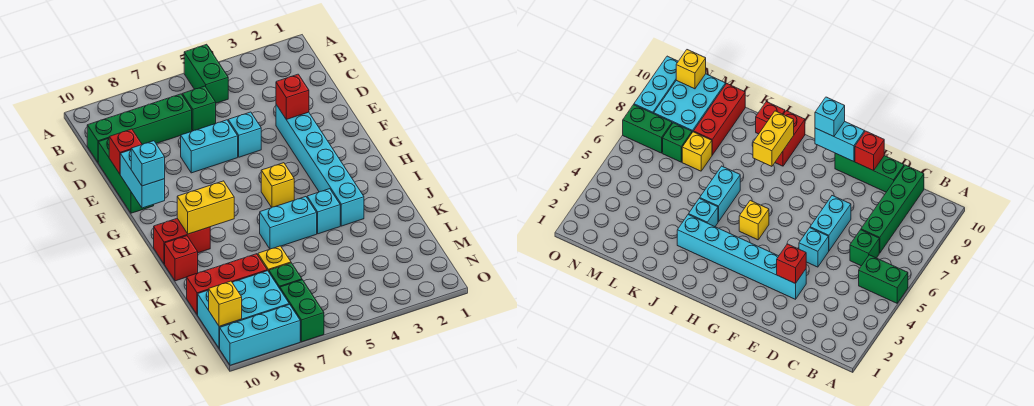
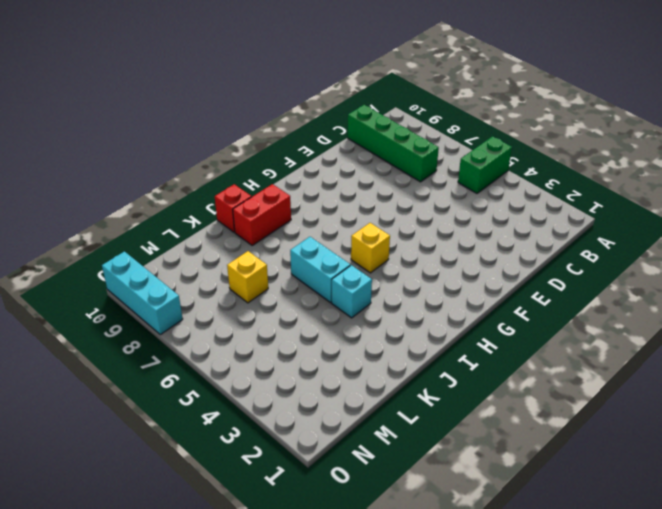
red 1x2 brick [233,184,291,245] -> red 1x2 brick turned to [154,218,210,264]
none -> green 1x1 brick [182,86,216,131]
none -> green 1x3 brick [98,138,154,213]
none -> cyan 1x6 brick [276,105,364,226]

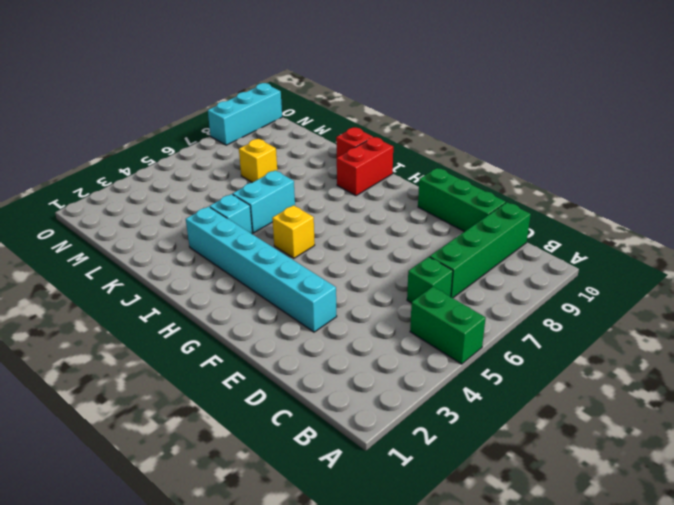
none -> cyan 1x1 brick [228,112,261,157]
none -> cyan 1x2 brick [181,120,238,173]
none -> red 1x3 brick [187,254,267,315]

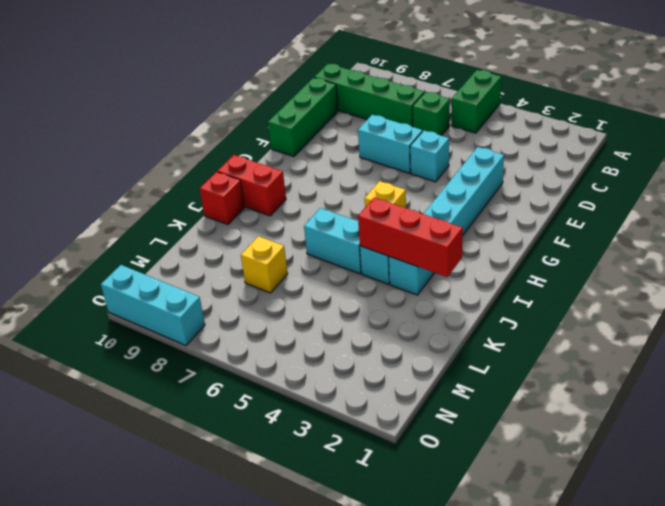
red 1x3 brick [358,198,463,277] -> red 1x3 brick moved to [187,254,267,315]
none -> green 1x1 brick [269,263,302,289]
none -> cyan 2x3 brick [198,271,289,348]
none -> green 1x2 brick [280,280,324,342]

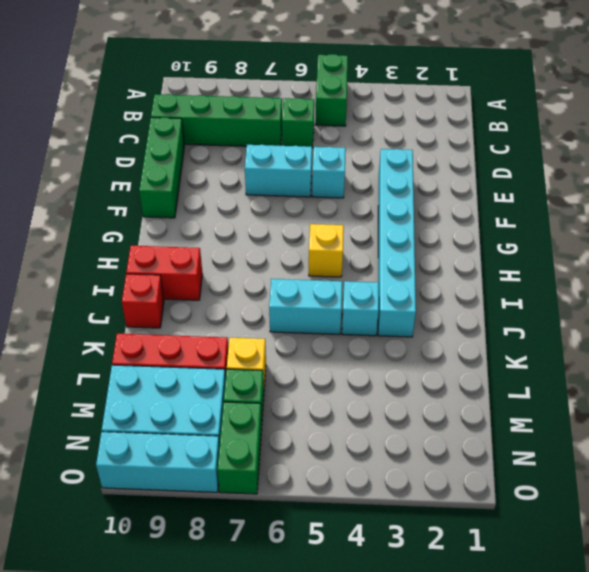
none -> red 1x1 brick [276,74,309,119]
none -> red 1x1 brick [109,129,142,174]
none -> cyan 1x2 brick [120,150,165,208]

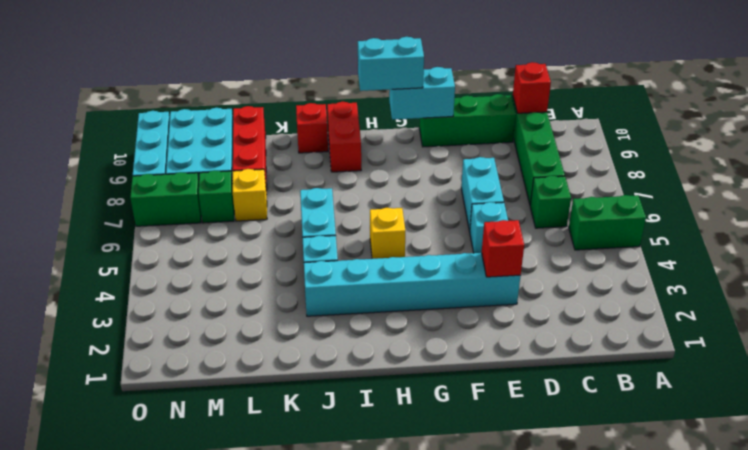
red 1x1 brick [513,62,551,113] -> red 1x1 brick moved to [109,129,142,174]
cyan 1x2 brick [358,37,424,91] -> cyan 1x1 brick [131,141,165,186]
none -> yellow 1x2 brick [177,181,234,234]
none -> yellow 1x1 brick [209,281,242,326]

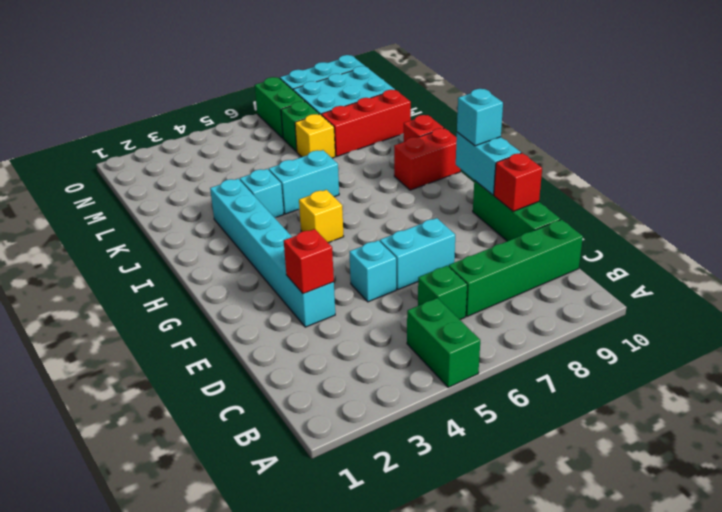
none -> yellow 1x2 brick [177,181,234,234]
none -> yellow 1x1 brick [209,281,242,326]

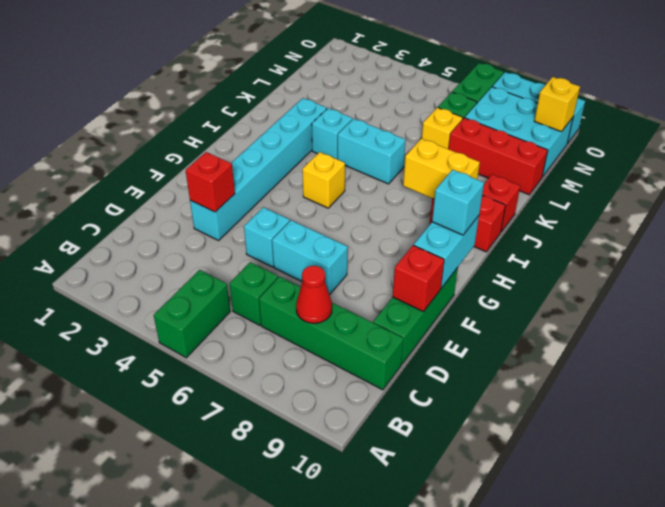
red 1x1 cone [296,266,332,323] -> none

